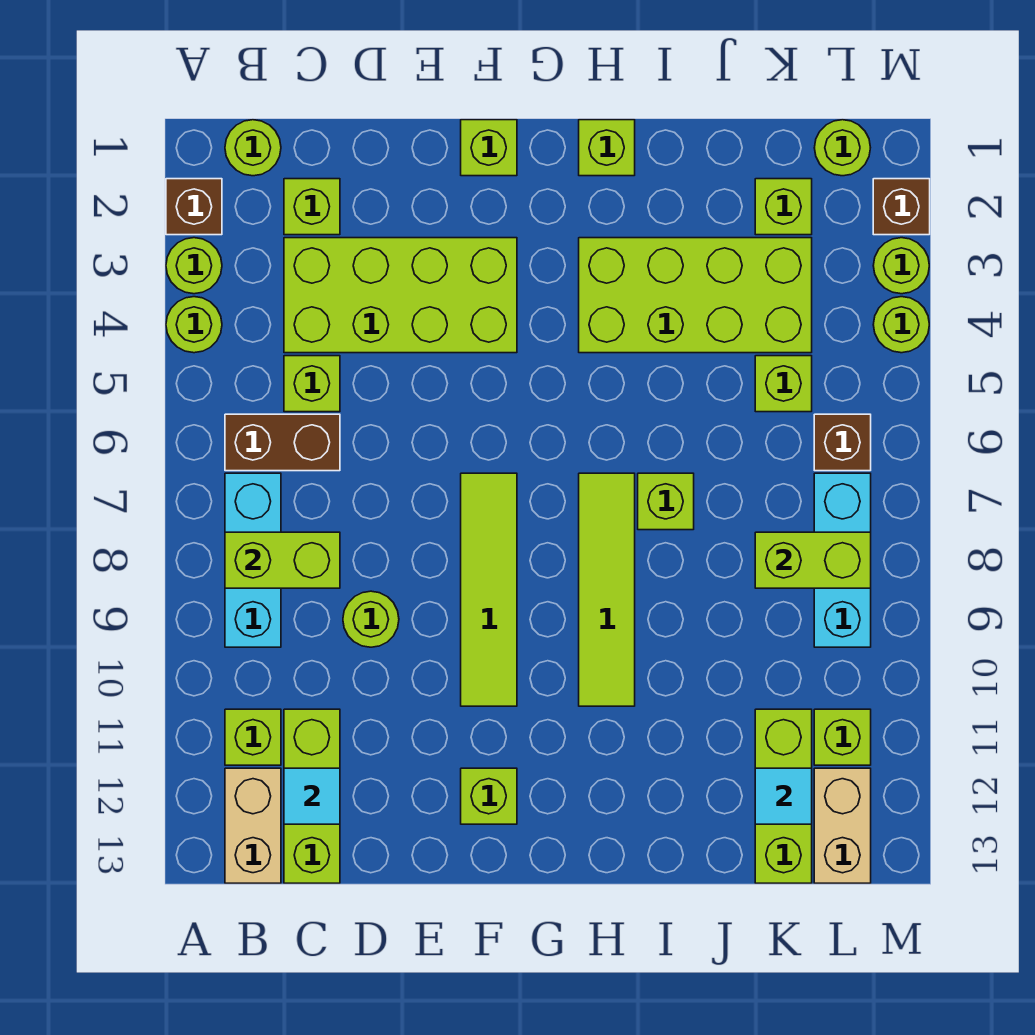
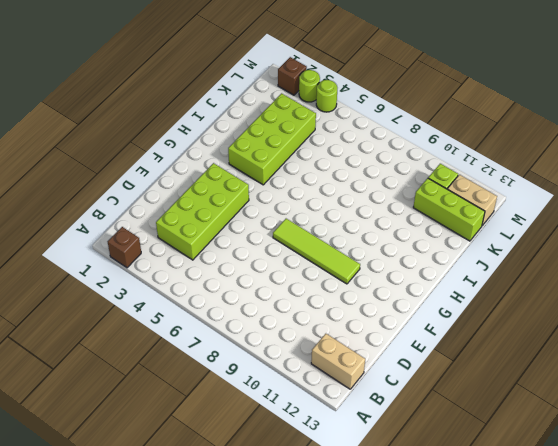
none -> lime 1x1 round brick [166,238,222,294]
none -> lime 1x1 round brick [166,297,222,353]
none -> lime 1x1 round brick [225,120,281,176]
none -> brown 1x2 brick [225,414,340,471]

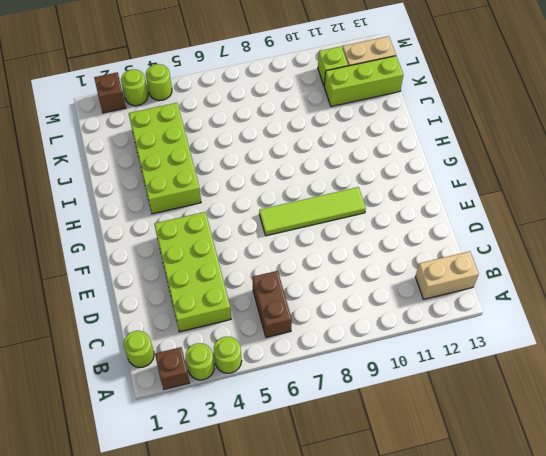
none -> cyan 1x3 brick [225,473,281,647]
none -> lime 1x1 brick [225,709,281,765]
none -> lime 1x1 brick [284,179,340,235]
none -> lime 1x1 brick [284,356,340,412]

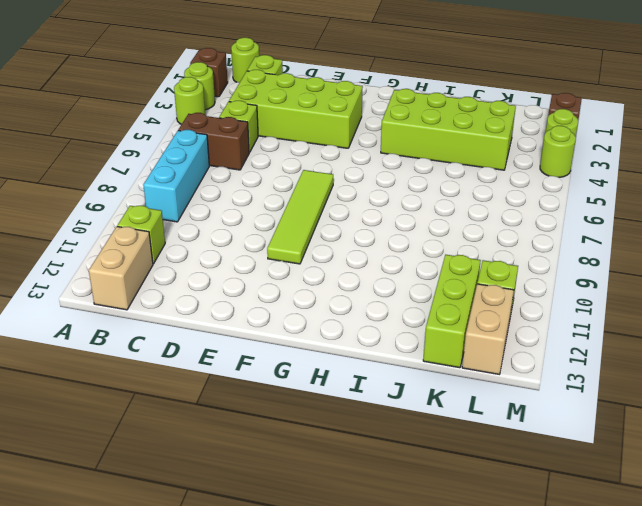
none -> lime 1x3 brick [284,709,340,883]
none -> lime 1x1 round brick [343,591,399,647]
none -> lime 1x1 brick [461,120,517,176]
none -> lime 1x1 brick [461,768,517,824]

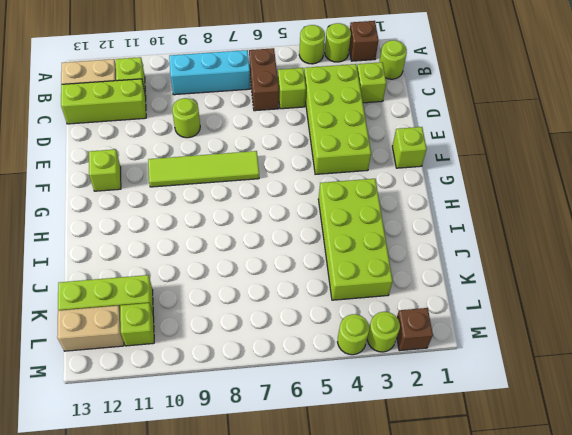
none -> lime 1x1 brick [579,120,635,176]
none -> lime 1x4 tile [579,473,635,706]
none -> lime 1x1 brick [638,473,694,530]
none -> lime 1x1 brick [755,179,812,235]

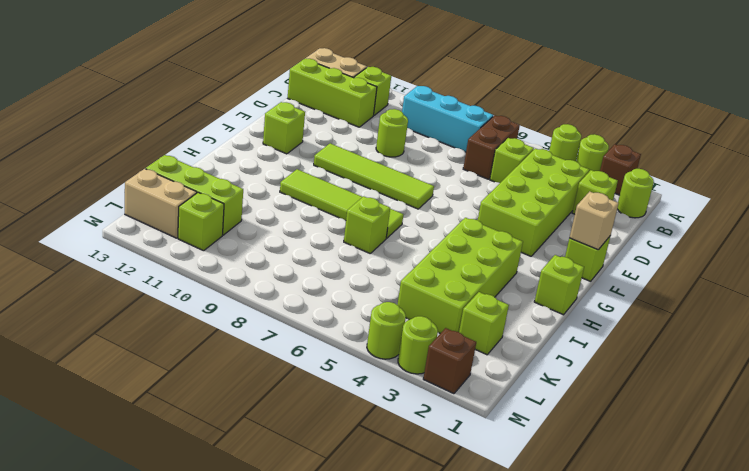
tan 1x1 brick [570,191,619,250] -> none
none -> lime 1x1 brick [755,356,812,412]
none -> lime 1x1 round brick [814,120,871,176]
none -> brown 1x1 brick [814,414,871,471]
none -> cyan 1x3 brick [814,473,871,647]

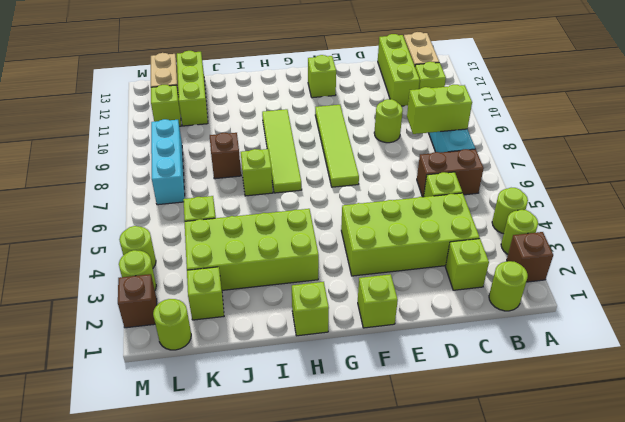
brown 1x1 brick [210,133,241,179] -> brown 1x1 brick moved to [814,414,871,471]
none -> cyan 1x1 tile [284,768,340,824]
none -> lime 1x2 brick [755,532,871,588]
none -> cyan 1x1 tile [755,768,812,824]

